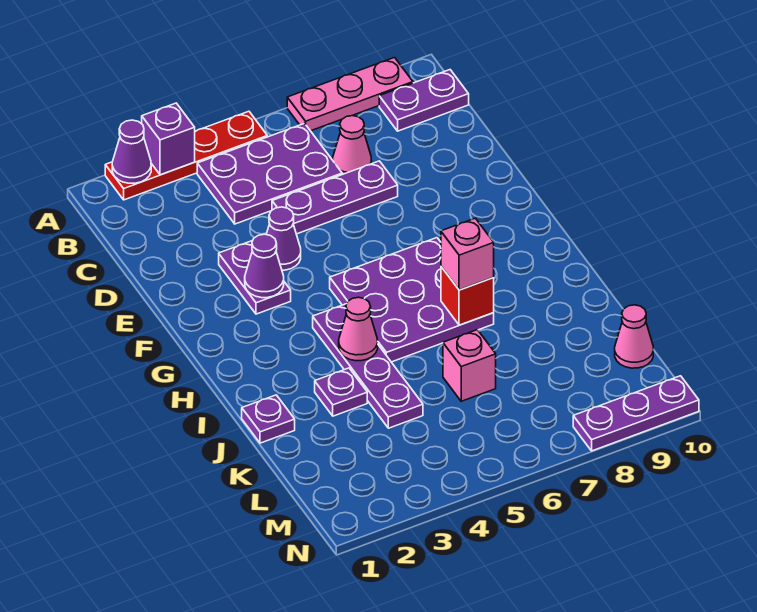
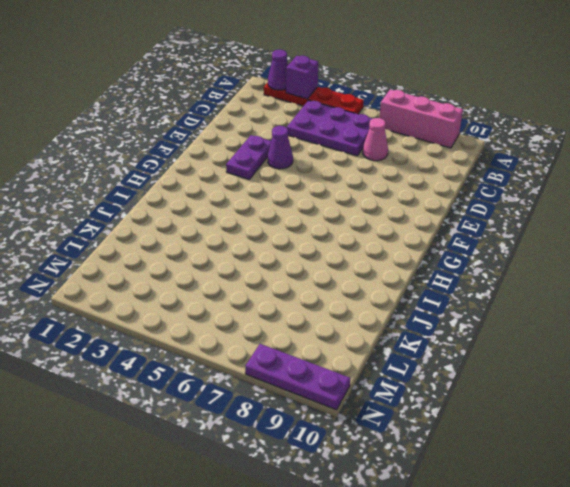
pink 1x3 brick [379,90,463,148] -> pink 1x3 plate [287,58,413,131]
none -> purple 1x2 plate [379,70,469,131]
none -> purple 1x3 plate [272,161,398,234]
none -> purple 3x3 plate [330,238,494,362]

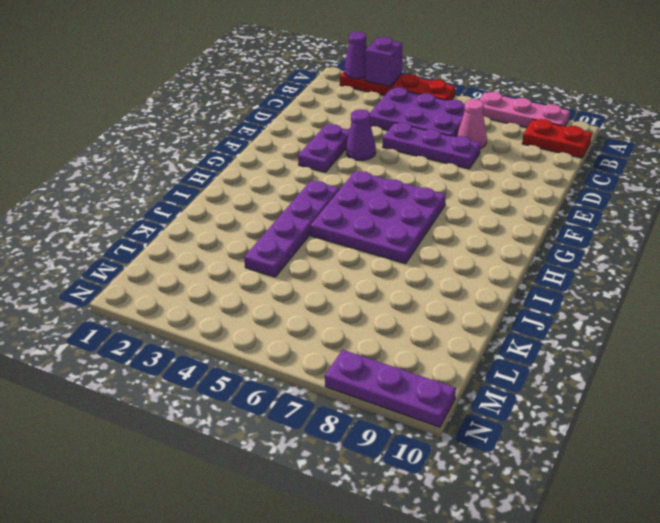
red 1x2 plate [522,119,592,158] -> purple 1x2 plate [379,70,469,131]
none -> purple 1x1 plate [242,395,295,443]
none -> purple 1x1 plate [315,368,367,416]
none -> pink 1x1 brick [443,330,496,401]

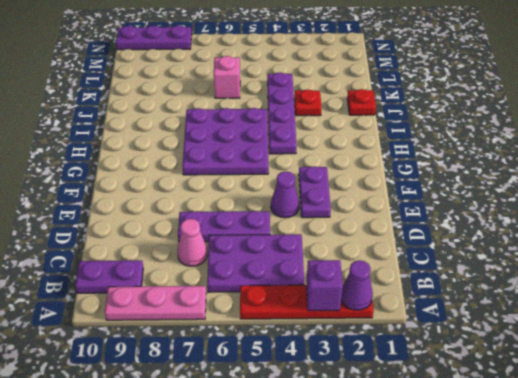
red 1x1 plate [347,89,376,115] -> purple 1x1 plate [242,395,295,443]
red 1x1 plate [294,90,322,116] -> purple 1x1 plate [315,368,367,416]
none -> pink 1x1 cone [615,305,653,368]
none -> purple 1x1 cone [245,234,284,298]
none -> pink 1x1 cone [339,297,378,361]

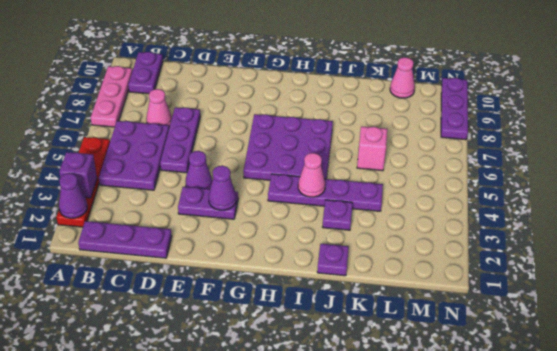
purple 1x3 plate [78,221,172,258] -> none
none -> red 1x1 brick [441,267,494,325]
none -> pink 1x1 brick [441,218,494,290]

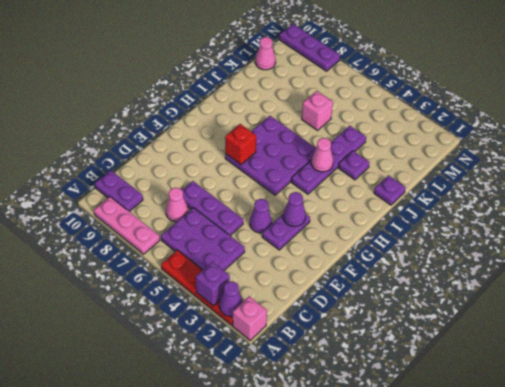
pink 1x1 brick [233,296,267,340] -> pink 1x1 brick moved to [441,218,494,290]
red 1x1 brick [225,124,256,165] -> red 1x1 brick moved to [441,267,494,325]

